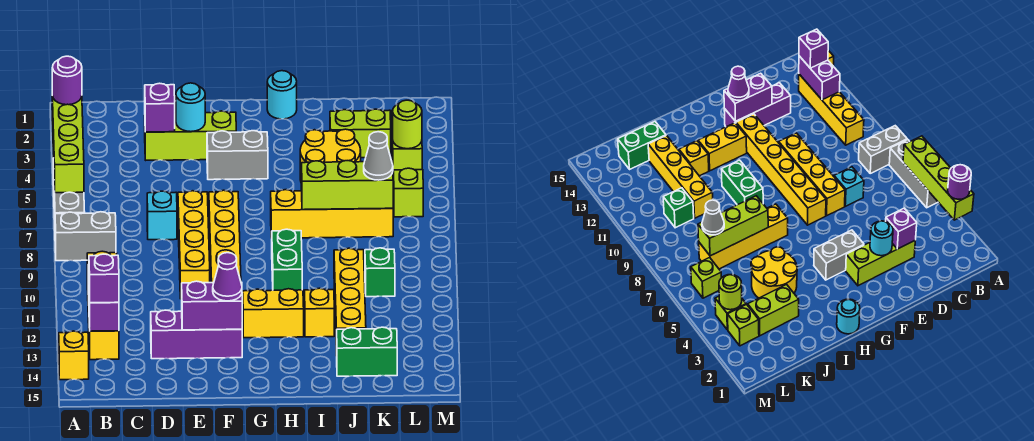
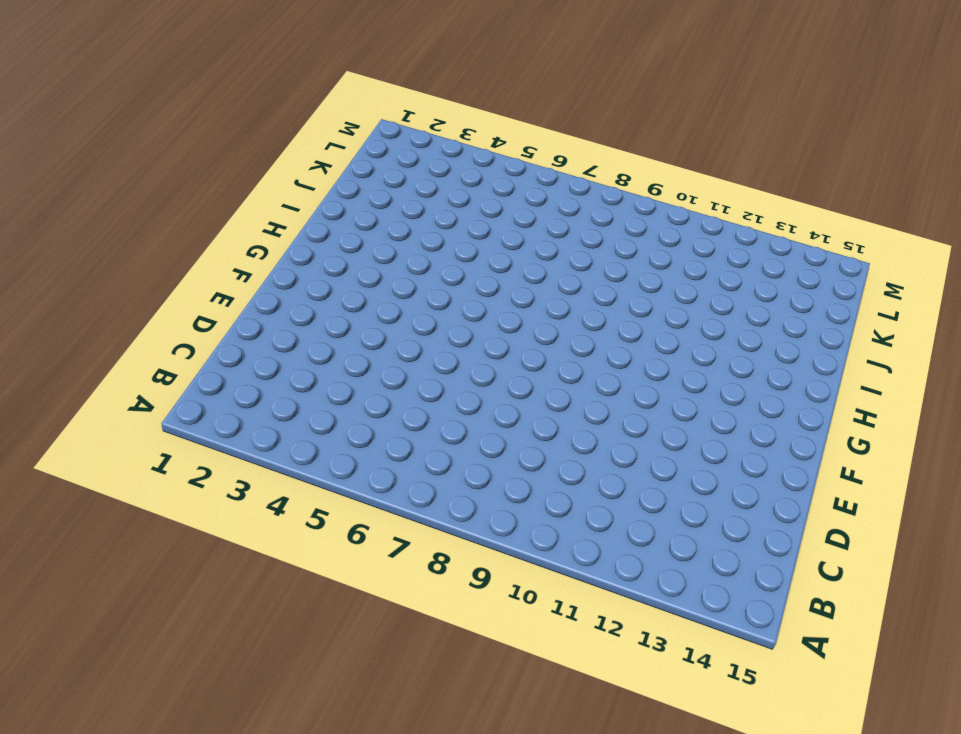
none -> grey 1x3 brick [53,158,85,219]
none -> grey 1x2 brick [55,212,116,261]
none -> yellow 1x1 brick [59,331,89,380]
none -> yellow 1x4 brick [87,251,119,360]

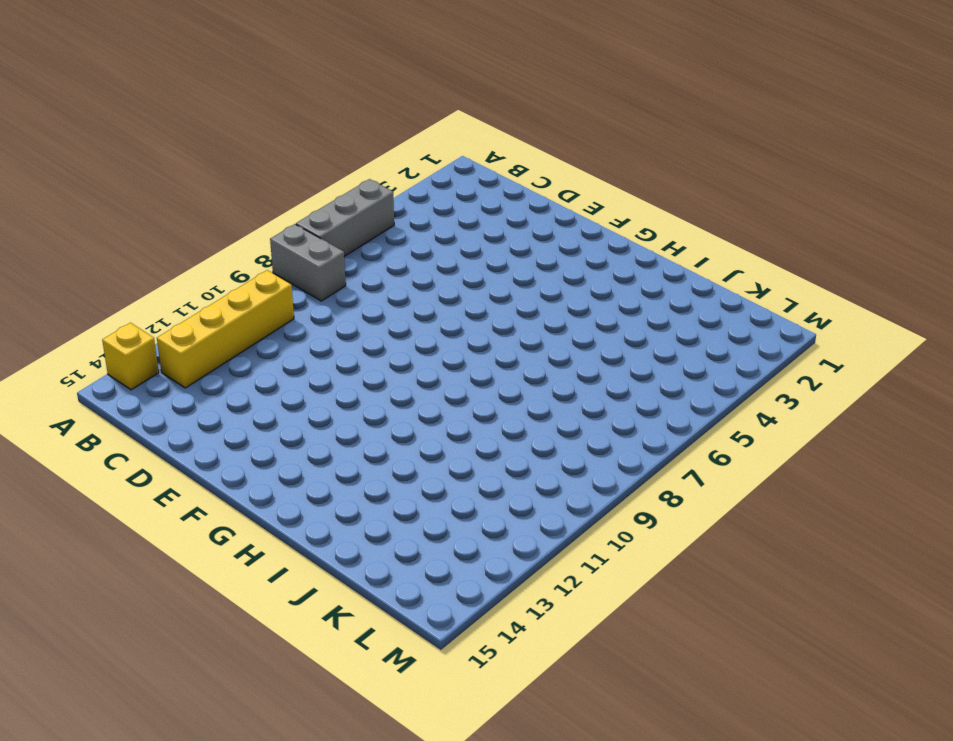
none -> lime 1x3 brick [145,111,236,160]
none -> cyan 1x1 brick [147,191,177,240]
none -> purple 1x3 brick [151,310,242,359]
none -> yellow 1x4 brick [178,191,210,299]

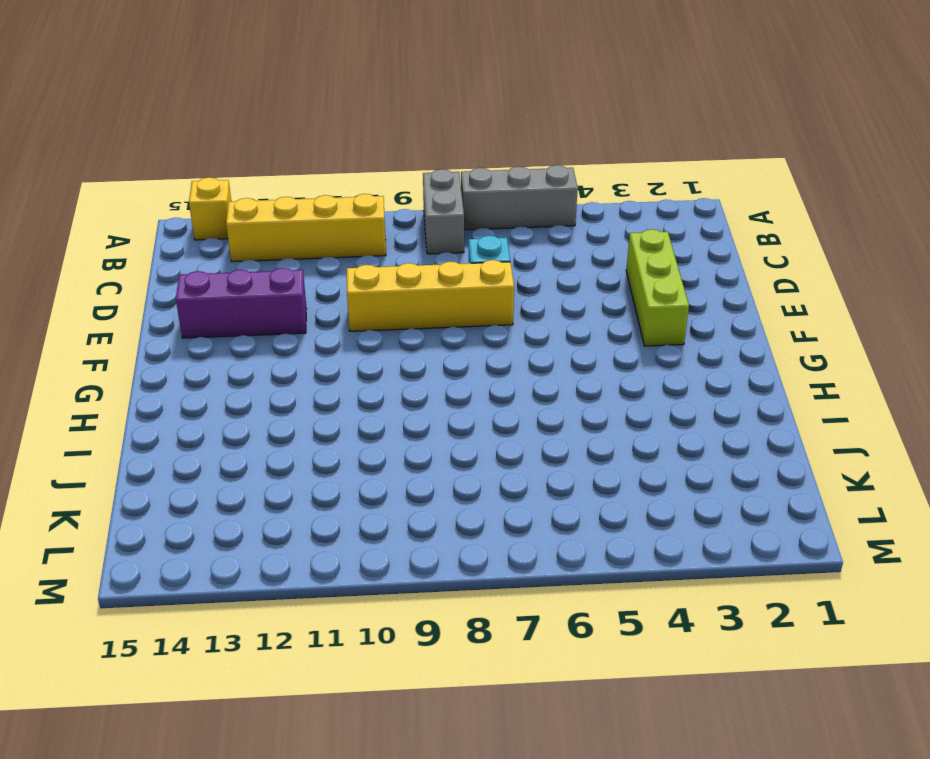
purple 1x3 brick [176,268,307,338] -> purple 1x3 brick turned to [151,310,242,359]
none -> grey 1x2 brick [207,131,268,180]
none -> yellow 1x6 brick [209,190,241,283]
none -> yellow 1x2 brick [243,289,304,338]
none -> cyan 1x1 round brick [267,71,297,119]

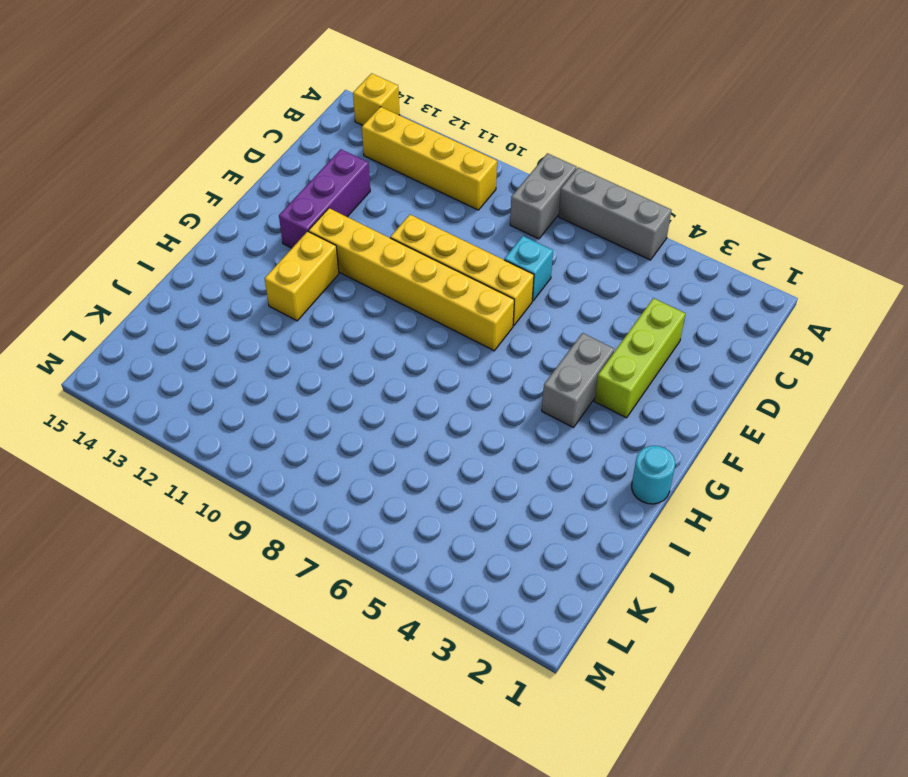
none -> yellow 1x4 brick [271,190,393,238]
none -> green 1x2 brick [272,229,302,290]
none -> yellow 2x2 round brick [300,129,361,180]
none -> yellow 1x1 brick [304,288,334,337]

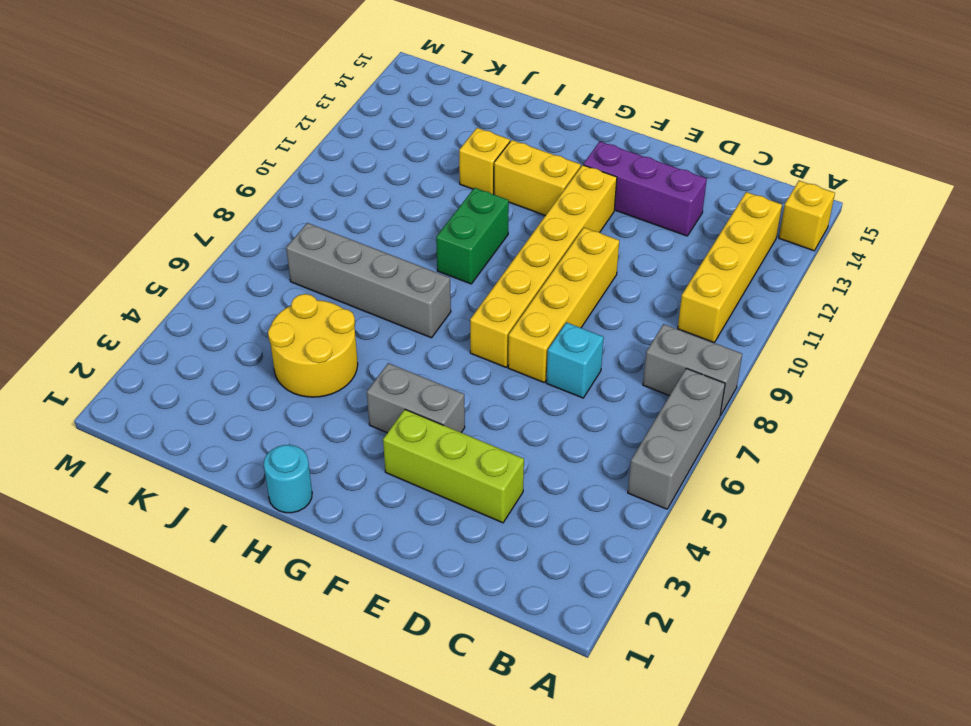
grey 1x4 brick [286,223,451,338] -> yellow 1x4 brick [271,190,393,238]
none -> lime 1x2 brick [330,109,391,158]
none -> yellow 1x4 brick [334,248,366,356]
none -> green 1x2 brick [337,327,397,376]
none -> green 1x1 brick [365,248,395,297]

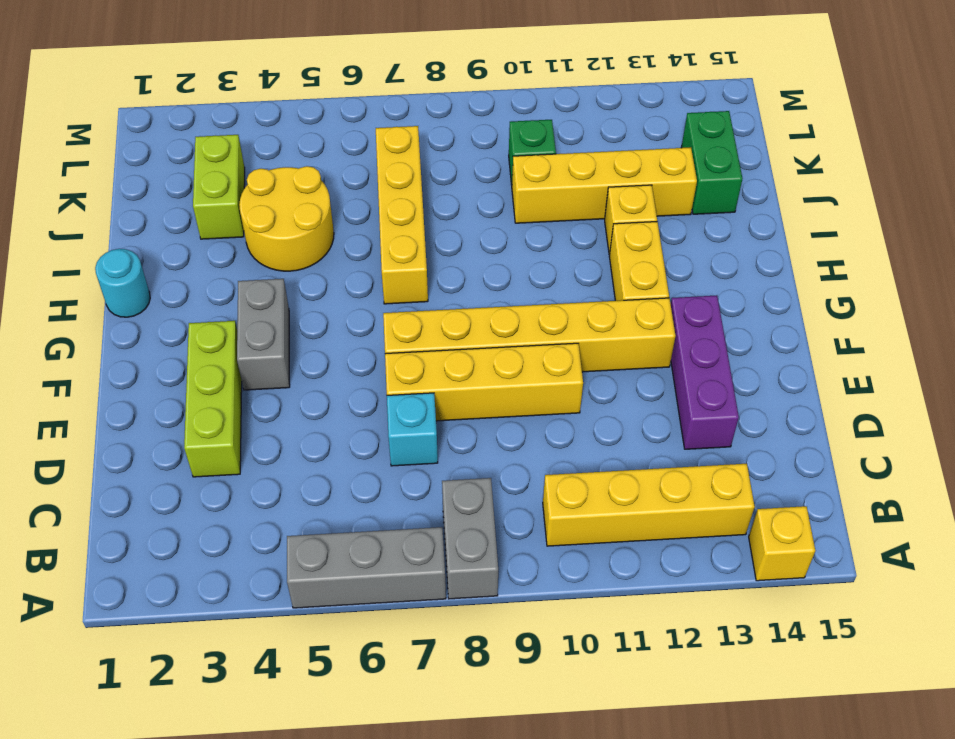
none -> green 1x2 brick [272,229,302,290]
none -> lime 1x1 brick [728,304,759,346]
none -> lime 1x1 brick [392,131,422,170]
none -> lime 1x1 brick [393,168,423,217]

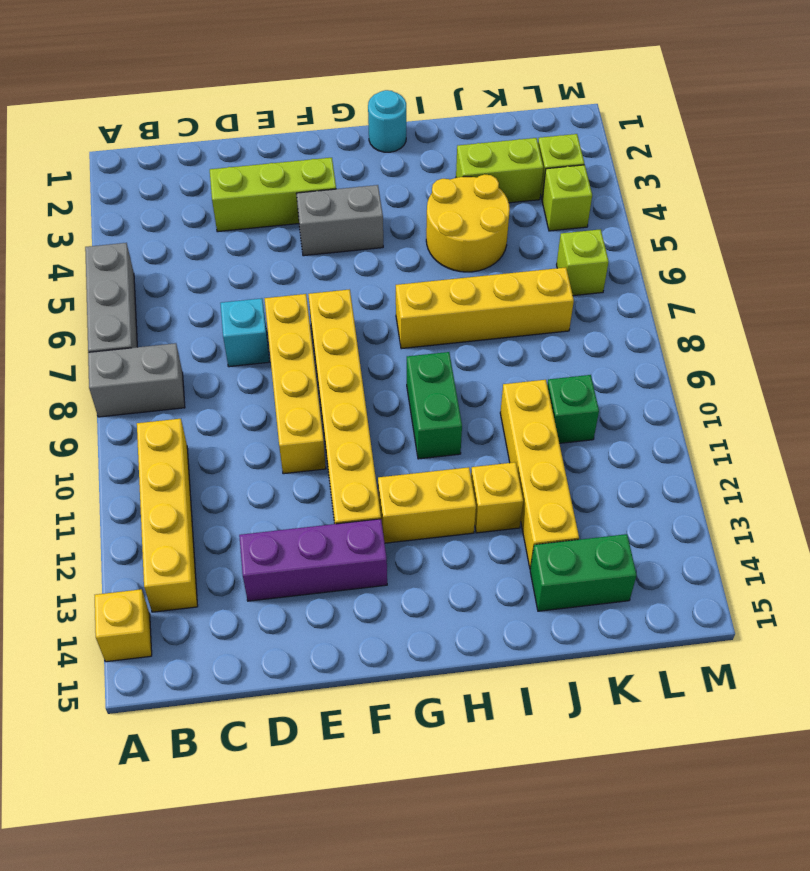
none -> lime 1x4 brick [52,97,84,193]
none -> purple 1x2 brick [88,265,119,331]
none -> purple 1x1 brick [145,83,175,132]
none -> cyan 1x1 round brick [176,83,205,132]

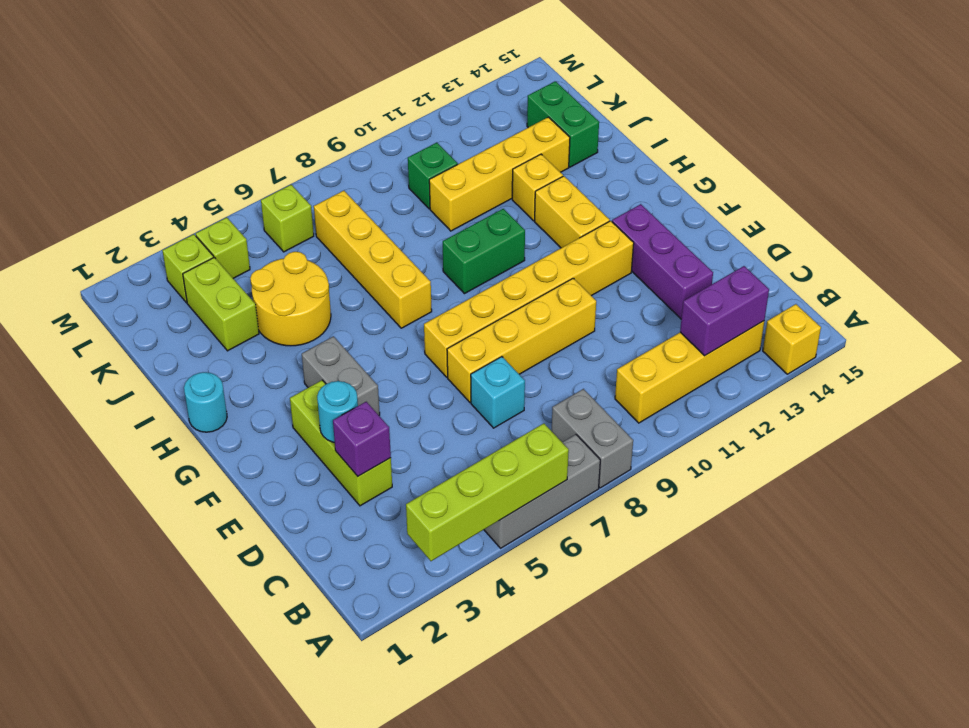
none -> purple 1x2 brick [182,281,242,330]
none -> lime 1x3 brick [301,161,393,210]
none -> lime 1x1 round brick [392,100,422,149]
none -> purple 1x1 round brick [52,56,82,105]

